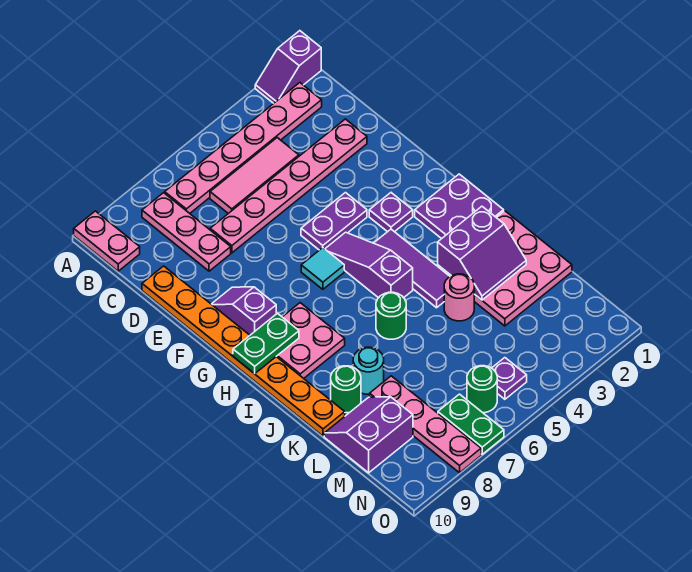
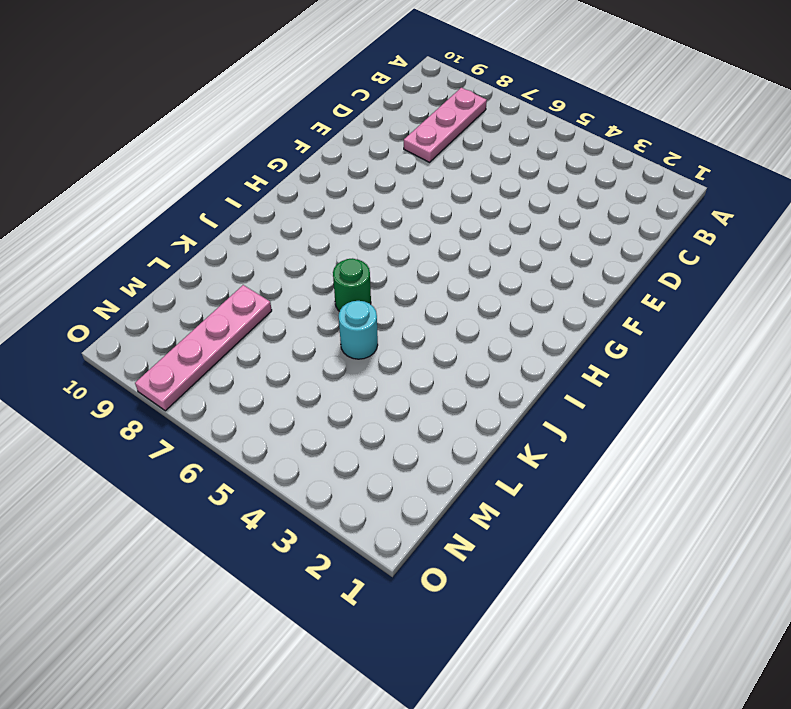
cyan 1x1 round brick [339,301,378,359] -> cyan 1x1 round brick moved to [353,347,384,394]
none -> purple 1x2 slope [255,31,321,103]
none -> pink 1x2 plate [74,211,140,271]
none -> pink 1x6 plate [165,83,322,213]

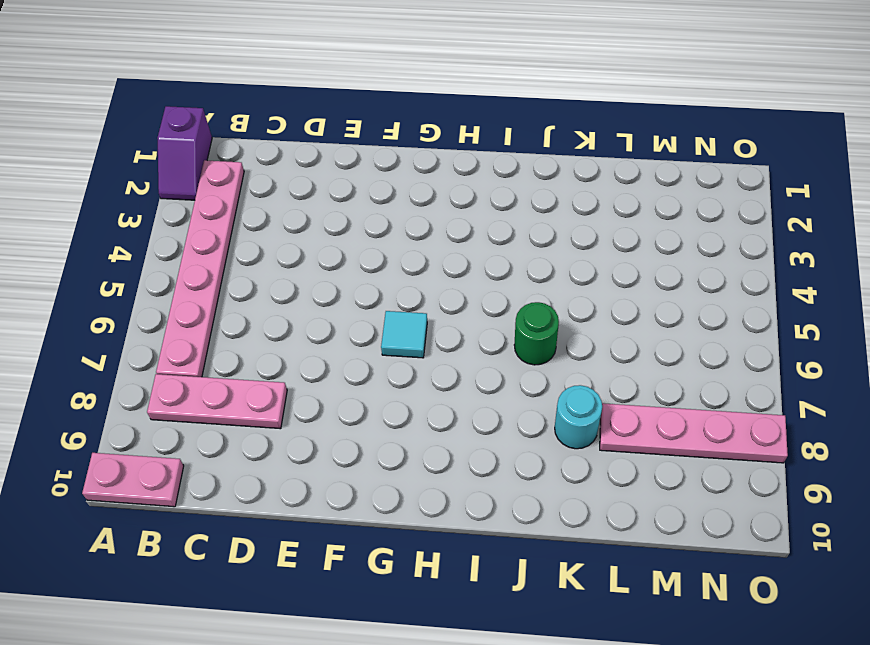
none -> pink 1x3 tile [210,138,299,213]
none -> pink 1x6 plate [210,119,367,253]
none -> orange 1x8 plate [142,266,345,436]

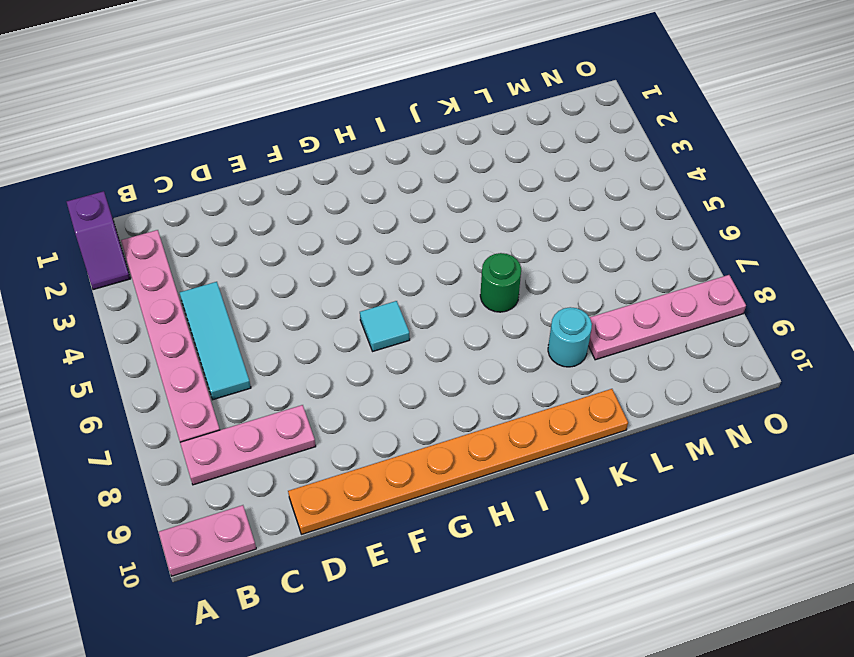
cyan 1x3 tile [180,282,251,400] -> pink 1x3 tile [210,138,299,213]
none -> pink 1x6 plate [210,119,367,253]
none -> purple 1x2 plate [301,193,367,250]
none -> purple 1x2 slope [212,287,276,335]

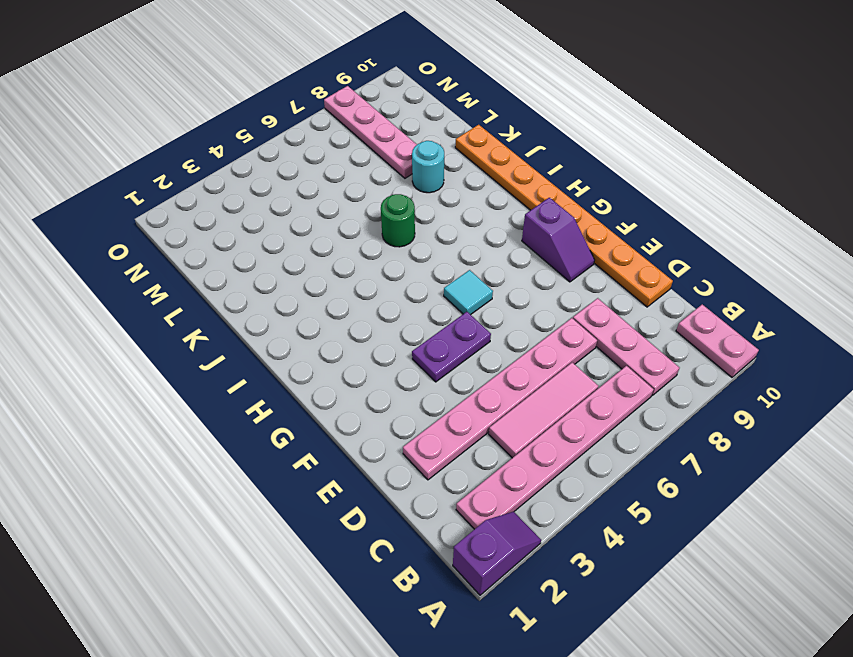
none -> purple 1x1 plate [369,193,413,232]
none -> purple 1x3 slope [325,232,413,298]
none -> purple 2x2 plate [415,174,504,239]

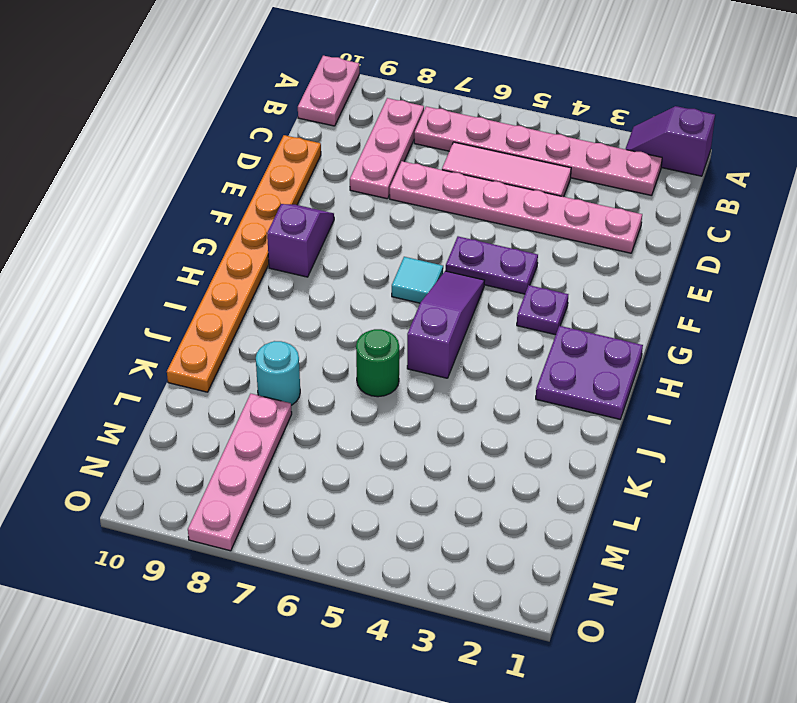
none -> purple 1x3 tile [374,229,450,308]
none -> pink 2x2 plate [276,303,345,378]
none -> pink 3x3 plate [438,211,572,326]

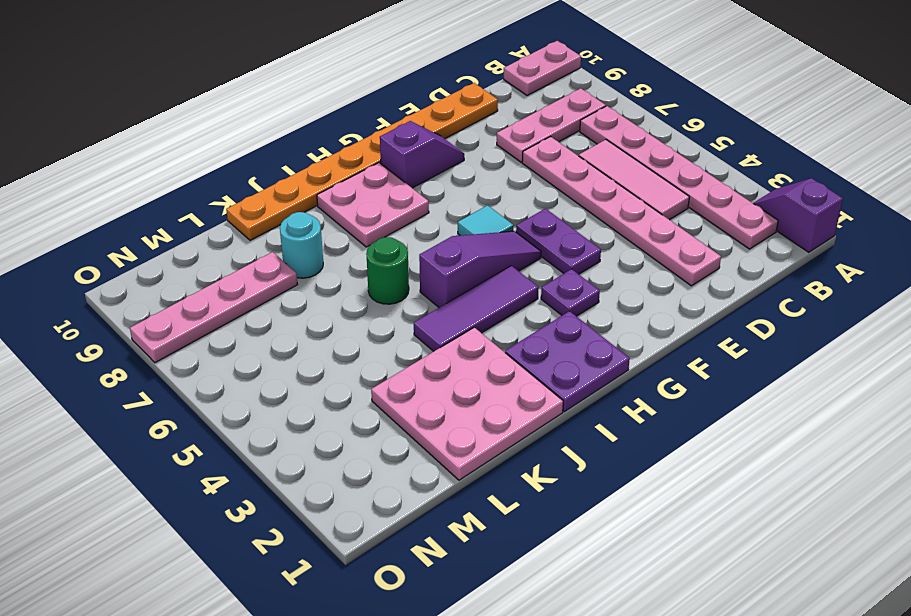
none -> pink 1x1 round brick [444,274,474,321]
none -> green 1x1 round brick [331,366,361,413]
none -> purple 2x2 slope [324,397,413,473]

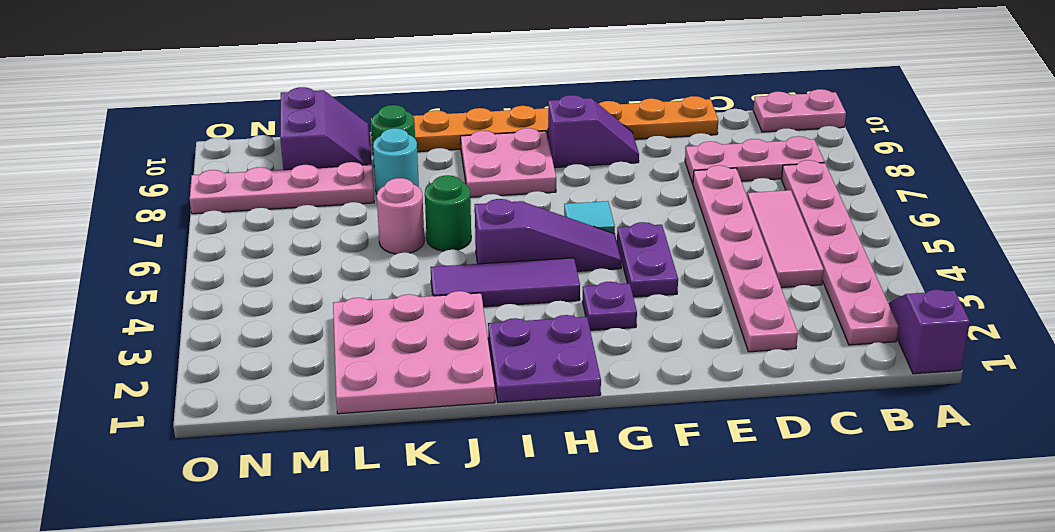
pink 1x1 round brick [377,178,424,254] -> pink 1x1 round brick moved to [444,274,474,321]
none -> purple 1x1 plate [492,358,527,399]
none -> green 1x1 round brick [467,366,497,413]
none -> green 1x2 plate [438,394,504,454]

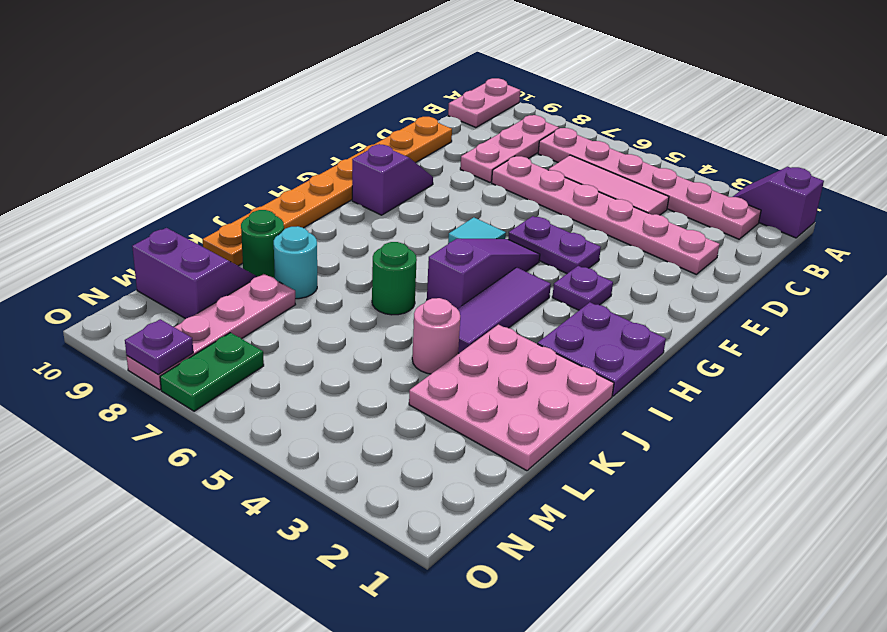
purple 1x1 plate [125,319,193,374] -> purple 1x1 plate moved to [492,358,527,399]
none -> pink 2x2 plate [276,303,345,378]
none -> green 1x1 round brick [467,366,497,413]
none -> green 1x2 plate [233,313,299,374]

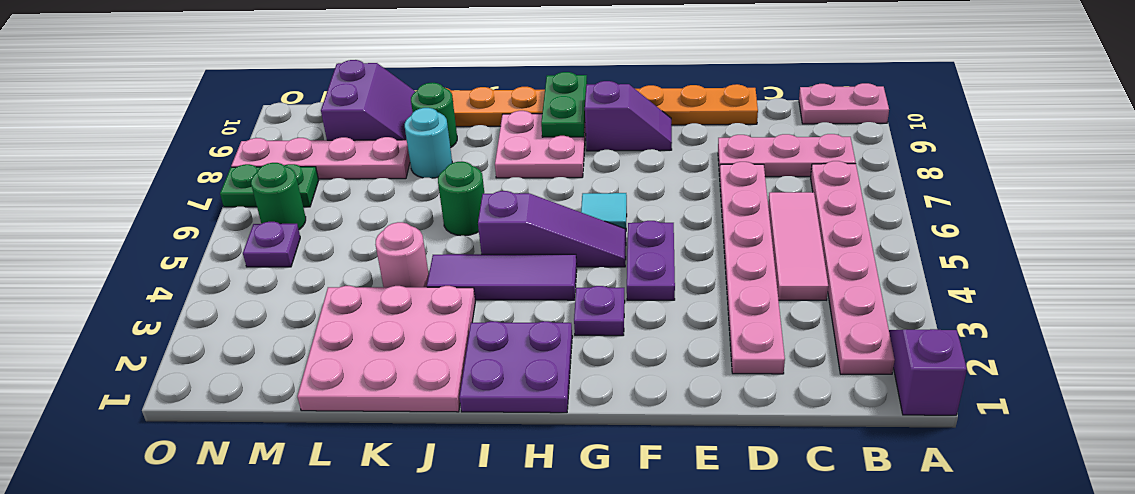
none -> purple 2x2 slope [438,206,526,300]

